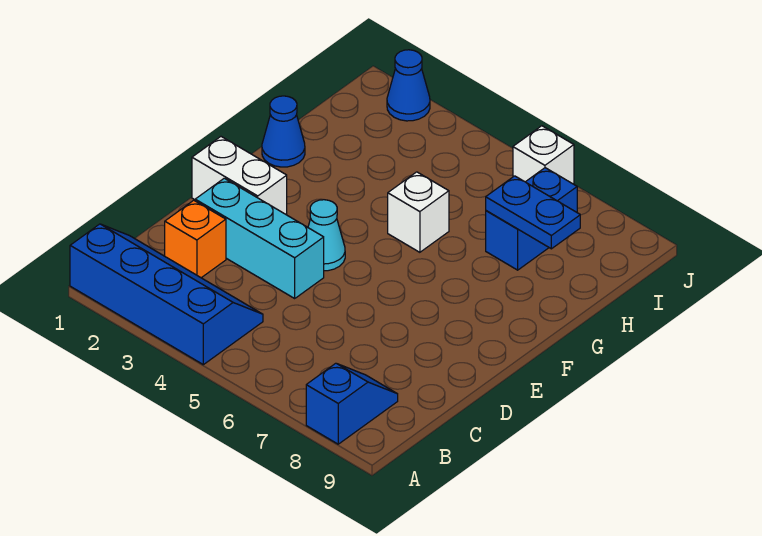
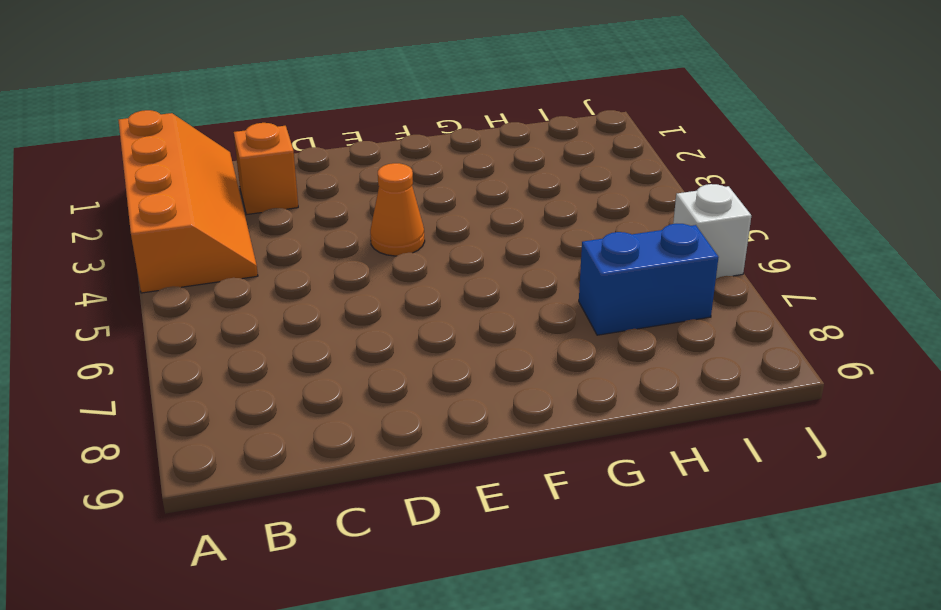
orange 2x4 slope [118,110,258,293] -> blue 2x4 slope [70,224,263,365]
orange 1x1 cone [370,163,425,256] -> cyan 1x1 cone [308,200,345,271]
none -> blue 1x2 slope [306,363,398,444]
none -> cyan 1x3 brick [195,178,324,298]
none -> white 1x2 brick [192,137,287,215]

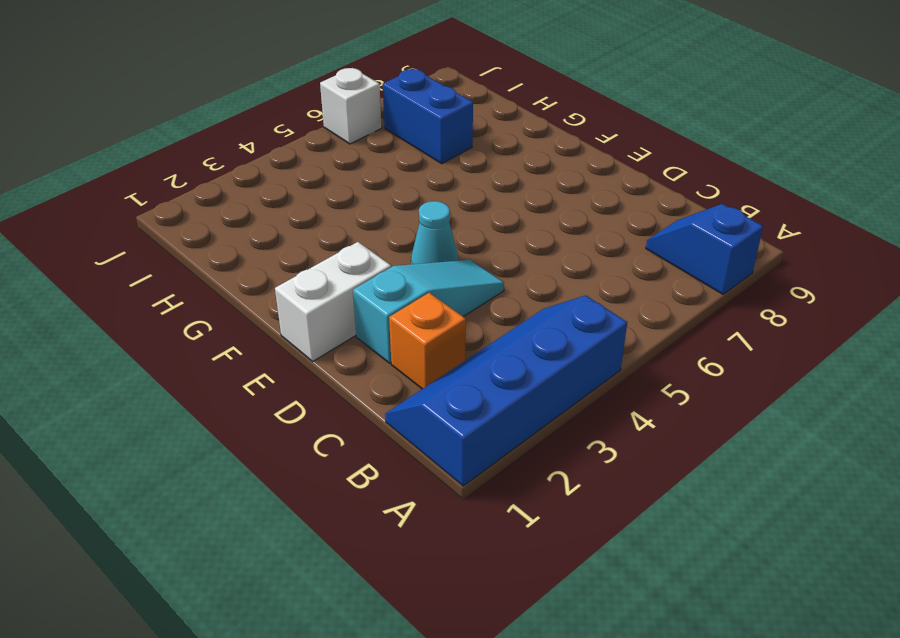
cyan 1x3 slope [353,260,504,363] -> cyan 1x3 brick [195,178,324,298]
none -> blue 1x1 cone [262,96,305,167]
none -> white 1x1 brick [388,172,449,252]
none -> blue 1x1 cone [387,50,430,121]

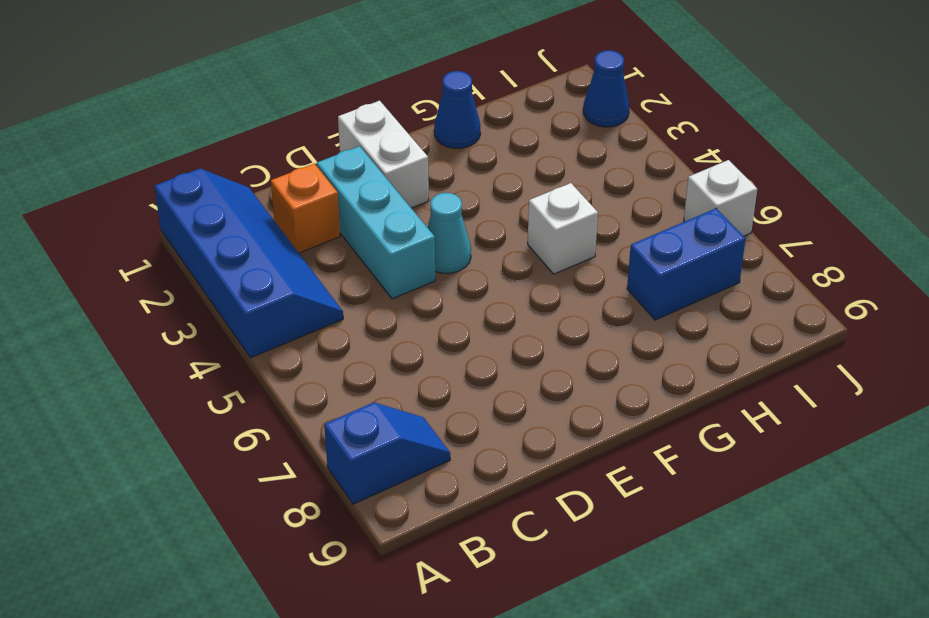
none -> blue 1x2 plate [486,176,580,249]

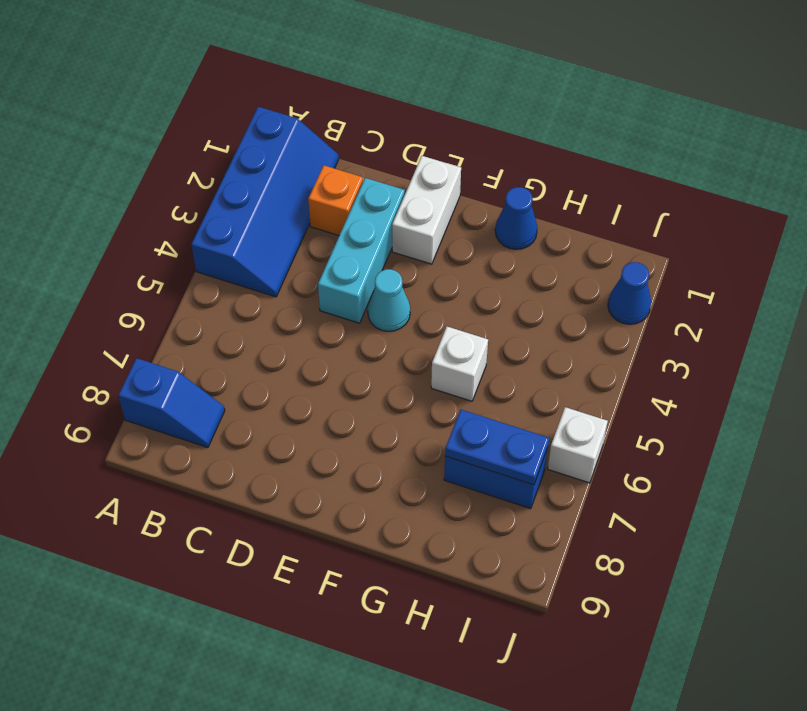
blue 1x2 plate [445,410,549,485] -> blue 1x2 plate turned to [486,176,580,249]

